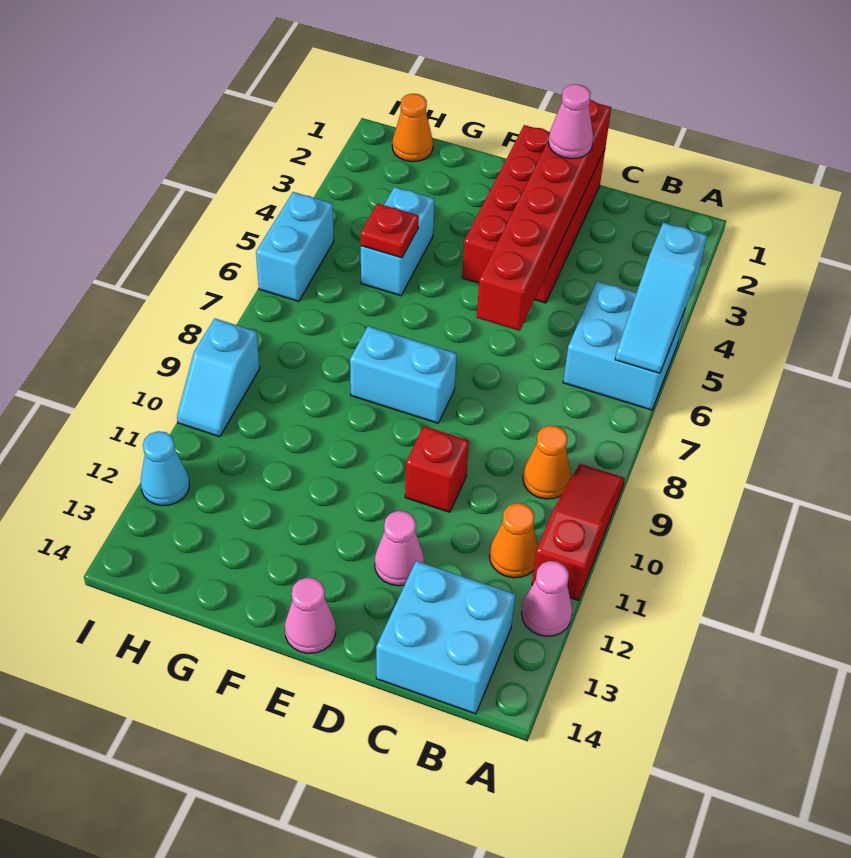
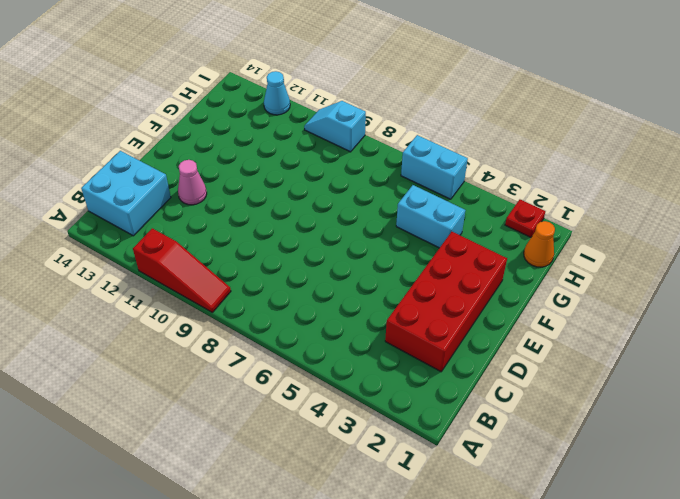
red 2x4 brick [385,232,507,372] -> red 2x4 brick turned to [462,125,605,303]
red 1x1 plate [505,200,545,237] -> red 1x1 plate moved to [361,203,419,258]
none -> cyan 2x2 brick [563,281,685,410]
none -> pink 1x1 cone [521,561,572,636]
none -> orange 1x1 cone [523,425,571,499]

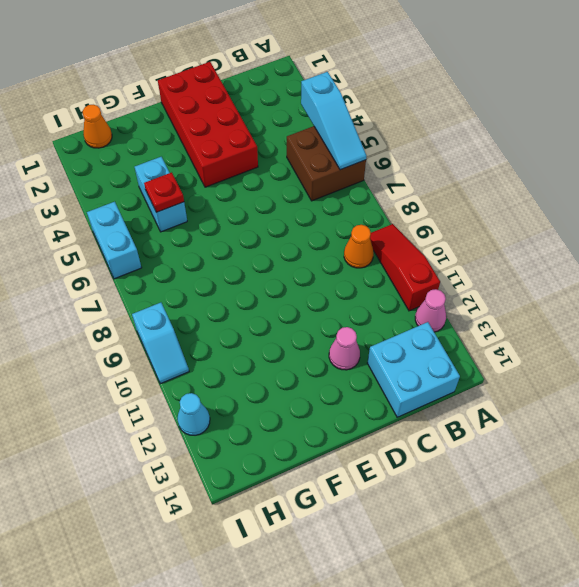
brown 2x2 brick [287,126,366,201] -> cyan 2x2 brick [563,281,685,410]
none -> orange 1x1 cone [489,503,538,578]
none -> red 1x1 brick [405,426,469,512]
none -> cyan 1x2 brick [350,326,457,423]

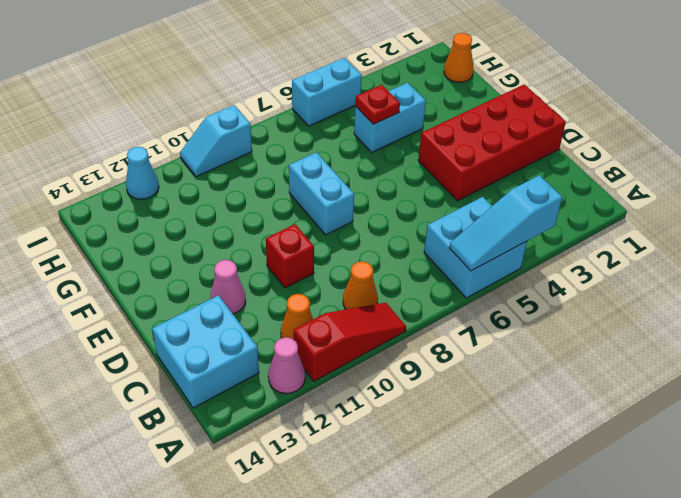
none -> pink 1x1 cone [285,578,336,653]
none -> red 1x6 brick [477,100,611,331]
none -> pink 1x1 cone [548,84,593,159]

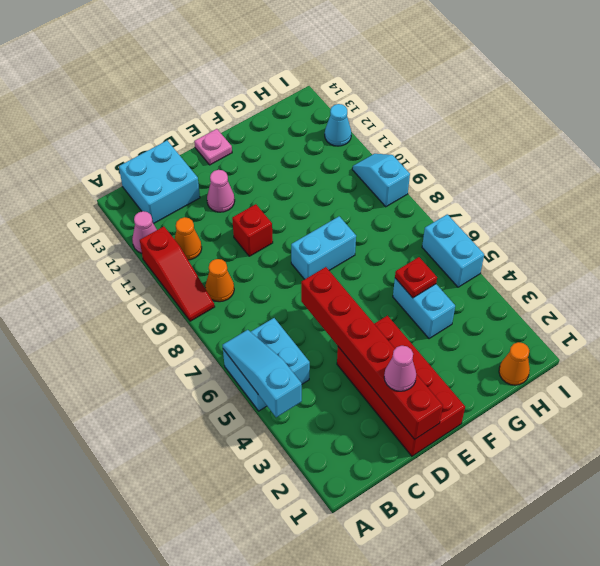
pink 1x1 plate [194,129,232,165] -> pink 1x1 cone [285,578,336,653]

